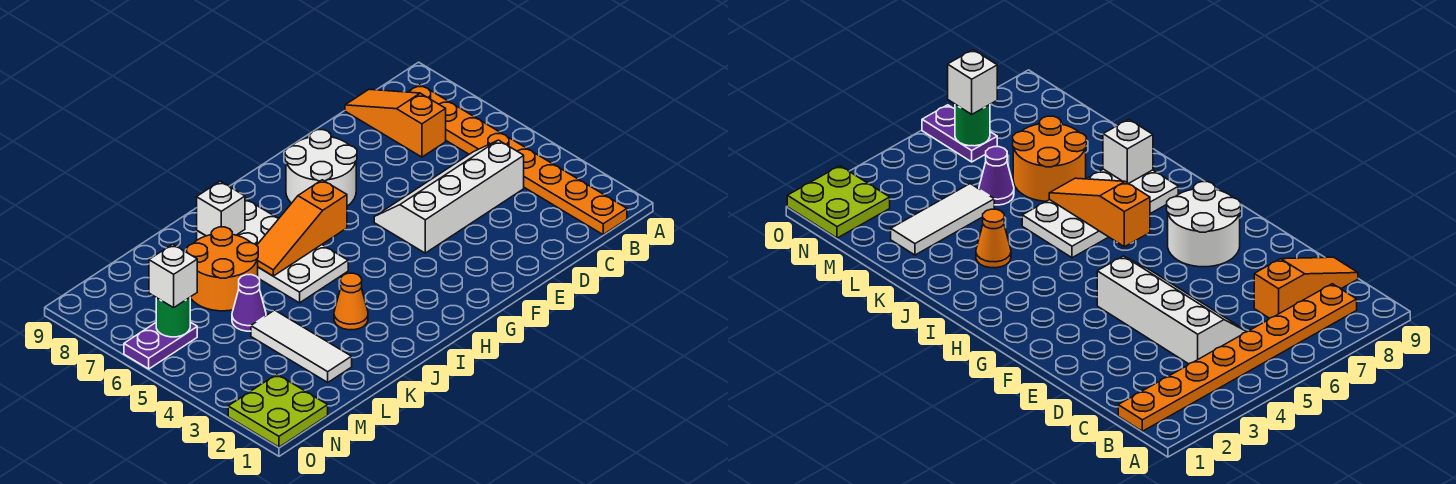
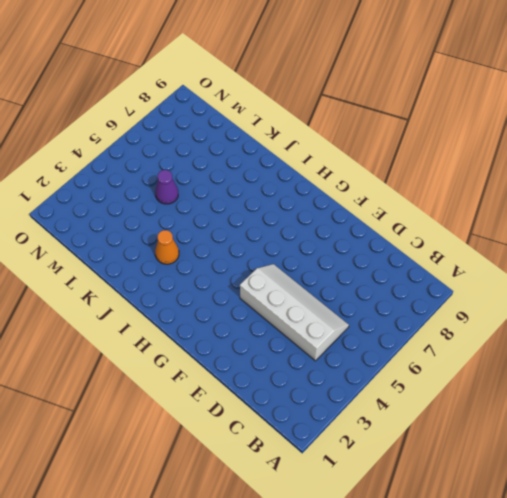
none -> orange 1x8 plate [408,84,627,235]
none -> orange 1x3 slope [345,89,446,157]
none -> white 2x2 round brick [285,130,357,206]

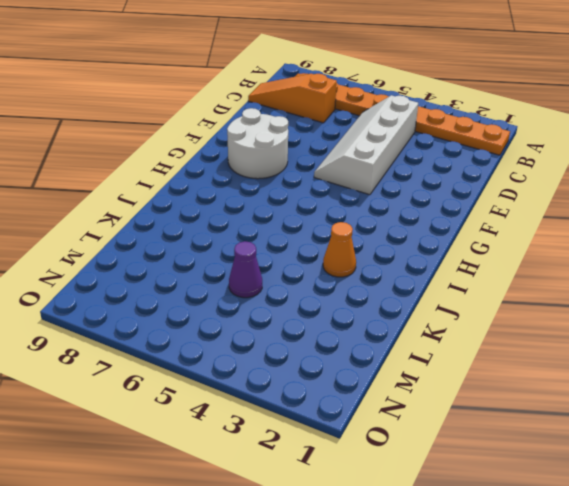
none -> white 2x4 plate [197,199,348,303]
none -> orange 2x2 round brick [186,227,258,311]
none -> white 1x3 tile [251,310,352,382]

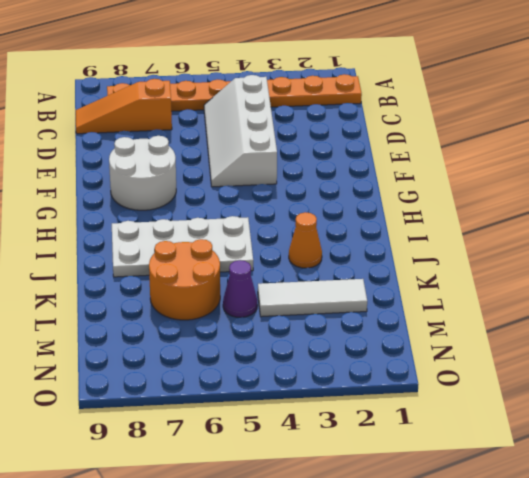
none -> lime 2x2 plate [228,374,328,447]
none -> purple 1x2 plate [124,322,197,369]
none -> orange 1x3 slope [257,180,347,276]

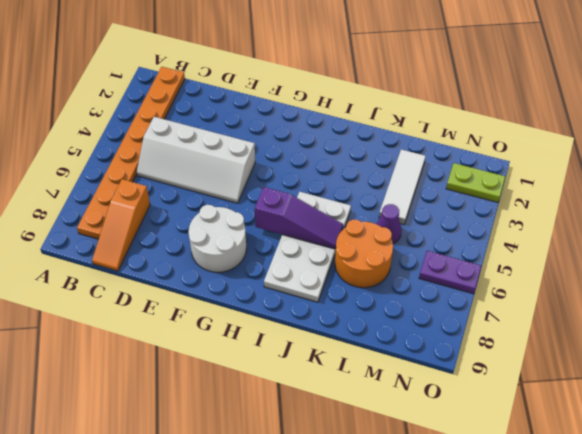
purple 1x3 slope [255,187,343,249] -> orange 1x3 slope [257,180,347,276]
lime 1x2 plate [446,163,505,202] -> lime 2x2 plate [228,374,328,447]
none -> orange 1x1 cone [334,273,368,330]
none -> white 1x1 brick [197,181,245,236]
none -> green 1x1 round brick [156,298,190,337]

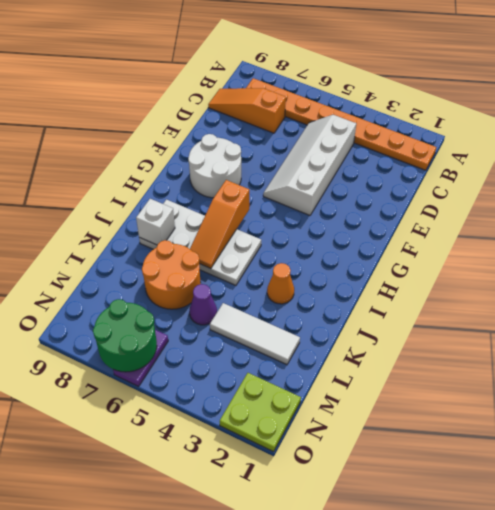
green 2x2 round brick [93,299,157,372] -> green 1x1 round brick [156,298,190,337]
none -> white 1x1 brick [149,244,197,308]

